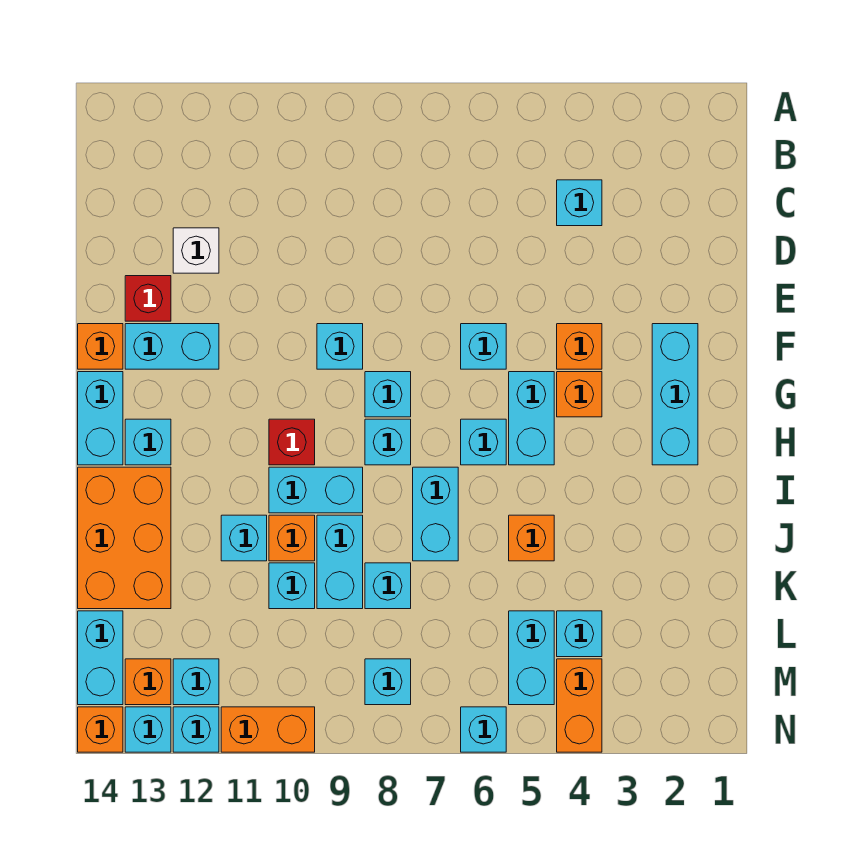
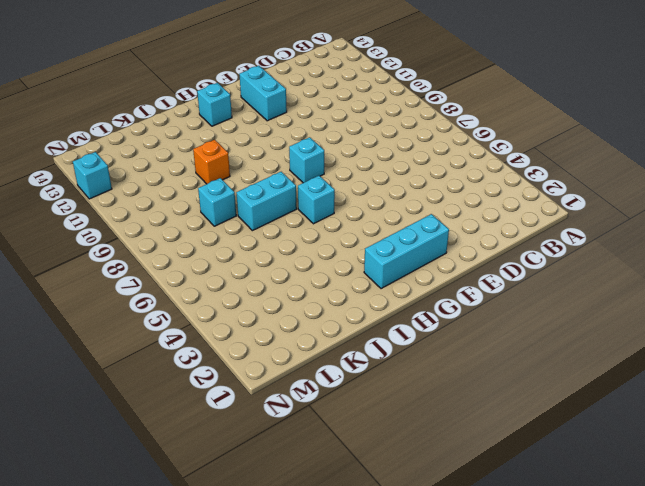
none -> cyan 1x1 brick [557,180,602,226]
none -> white 1x1 brick [173,228,219,273]
none -> red 1x1 brick [125,276,171,321]
none -> orange 1x1 brick [557,324,602,369]

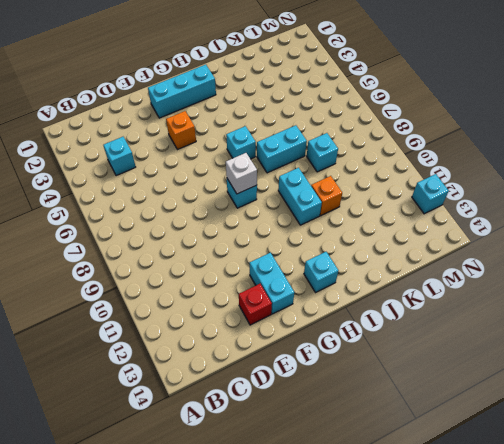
white 1x1 brick [226,153,257,194] -> white 1x1 brick moved to [173,228,219,273]
none -> cyan 1x1 brick [461,324,506,369]
none -> cyan 1x1 brick [317,324,363,369]
none -> orange 1x1 brick [78,324,123,369]
none -> orange 1x1 brick [557,372,602,417]

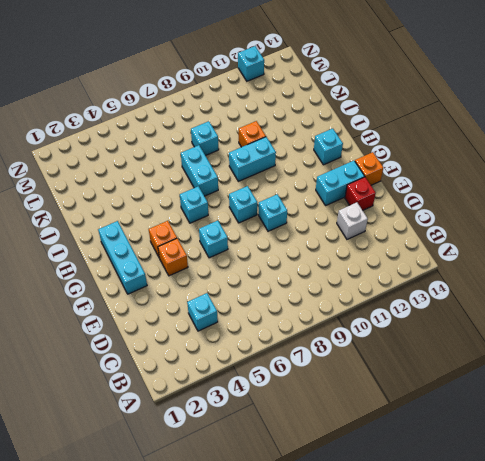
none -> cyan 1x2 brick [509,372,554,465]
none -> cyan 1x2 brick [78,372,123,465]
none -> cyan 1x1 brick [365,419,411,465]
none -> red 1x1 brick [269,419,315,465]

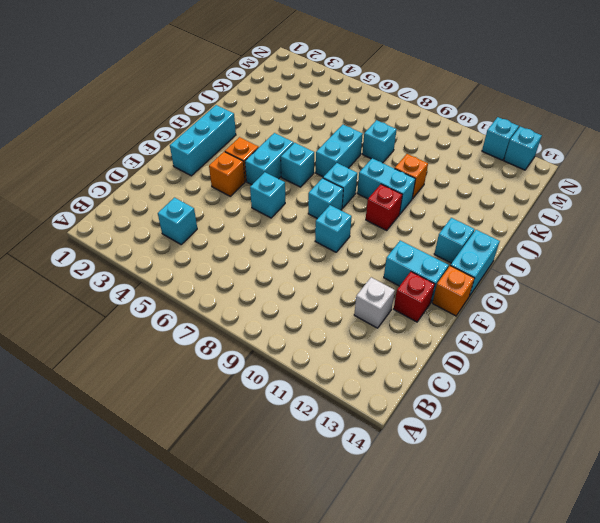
none -> orange 2x3 brick [78,467,171,609]
none -> orange 1x1 brick [509,515,554,561]
none -> cyan 1x2 brick [317,515,363,609]
none -> cyan 1x1 brick [221,515,267,561]

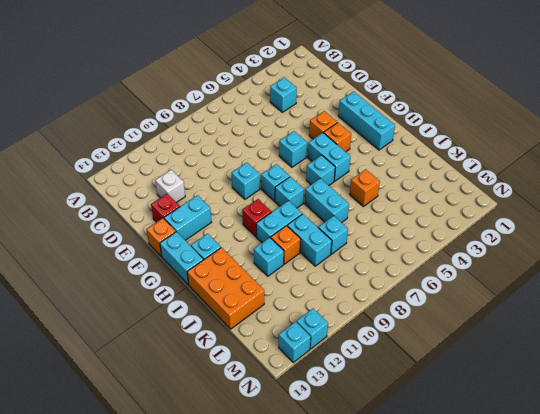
none -> cyan 1x1 brick [269,563,315,609]
none -> cyan 1x1 brick [557,611,602,657]
none -> cyan 1x2 brick [509,611,554,705]
none -> cyan 1x2 brick [78,611,123,705]

